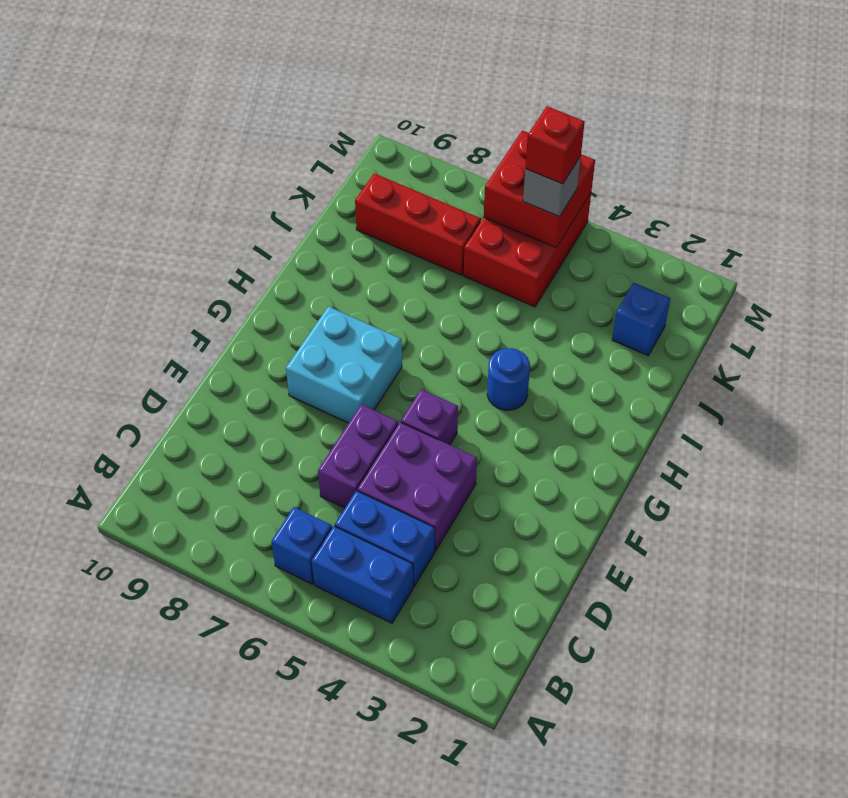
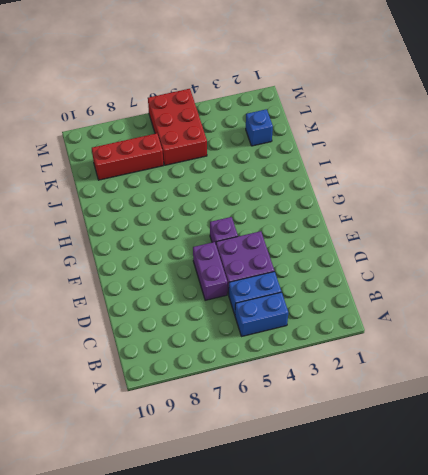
none -> blue 1x1 brick [272,507,332,584]
none -> cyan 2x2 brick [286,306,402,423]
none -> blue 1x1 round brick [487,348,530,410]

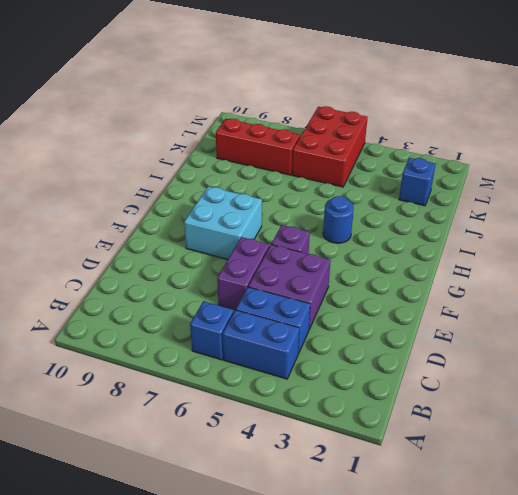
none -> red 2x2 brick [484,130,595,247]
none -> grey 1x1 brick [523,157,581,217]
none -> red 1x1 brick [525,106,585,184]

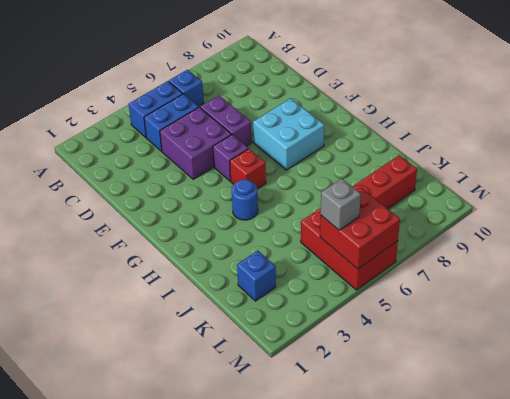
red 1x1 brick [230,149,266,189] -> red 1x1 brick moved to [525,106,585,184]

